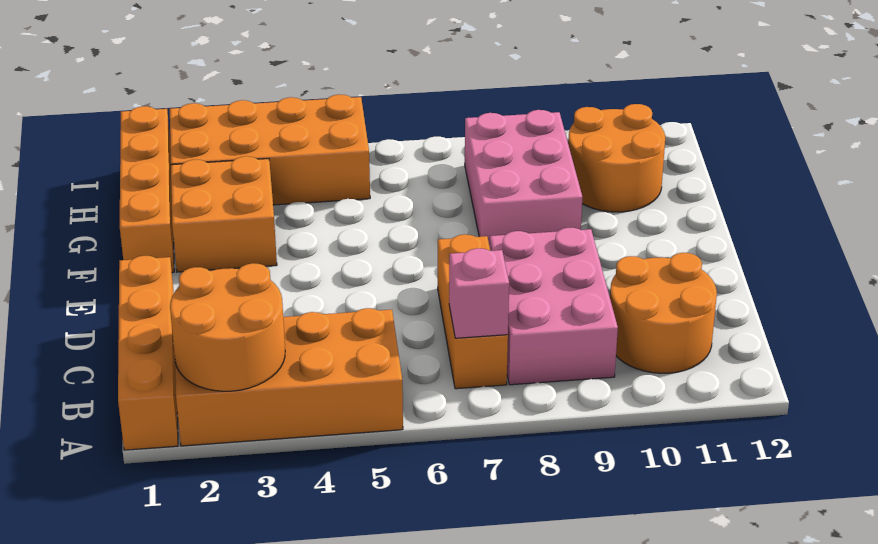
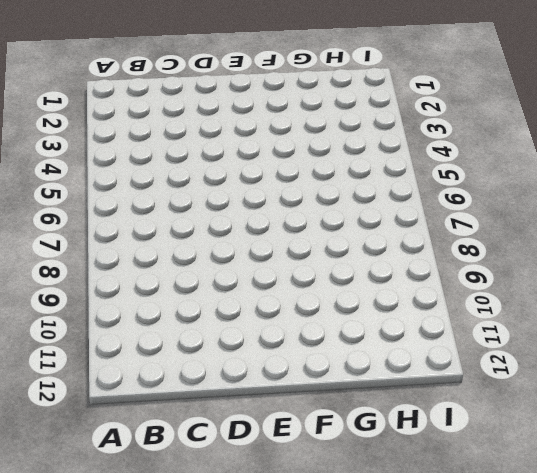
none -> orange 1x4 brick [118,256,178,450]
none -> orange 2x4 brick [175,308,403,446]
none -> orange 1x3 brick [438,234,508,389]

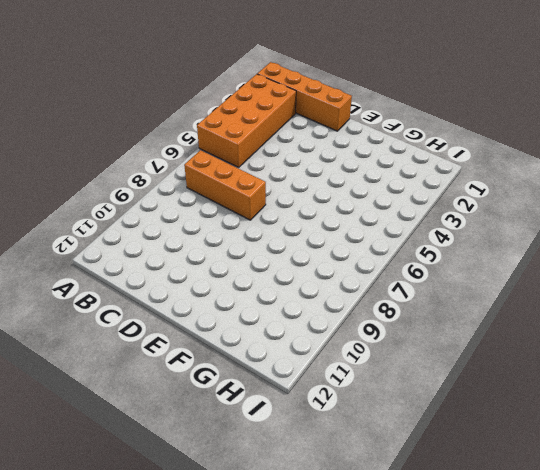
none -> pink 2x3 brick [490,228,618,385]
none -> orange 2x2 round brick [610,253,717,373]
none -> orange 1x4 brick [120,106,174,272]

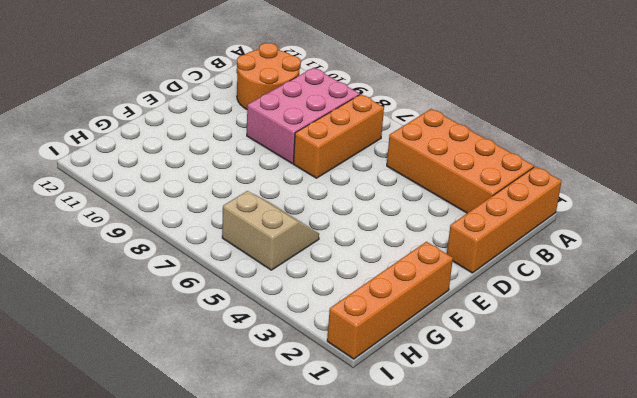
tan 2x2 slope [222,191,319,270] -> orange 2x4 brick [170,94,370,205]
none -> orange 2x2 brick [171,156,277,272]
none -> pink 2x3 brick [465,110,582,246]
none -> orange 2x2 round brick [568,104,665,212]

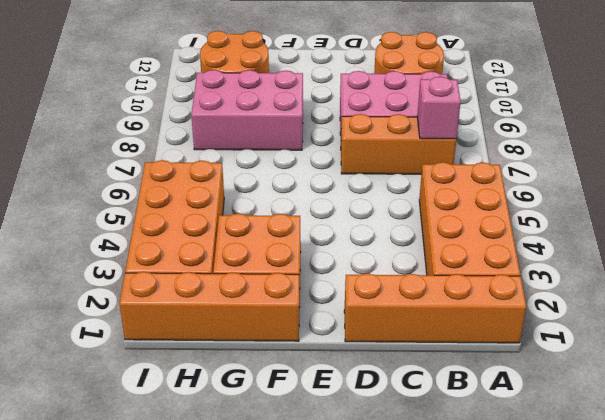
none -> orange 2x2 round brick [170,263,285,391]

